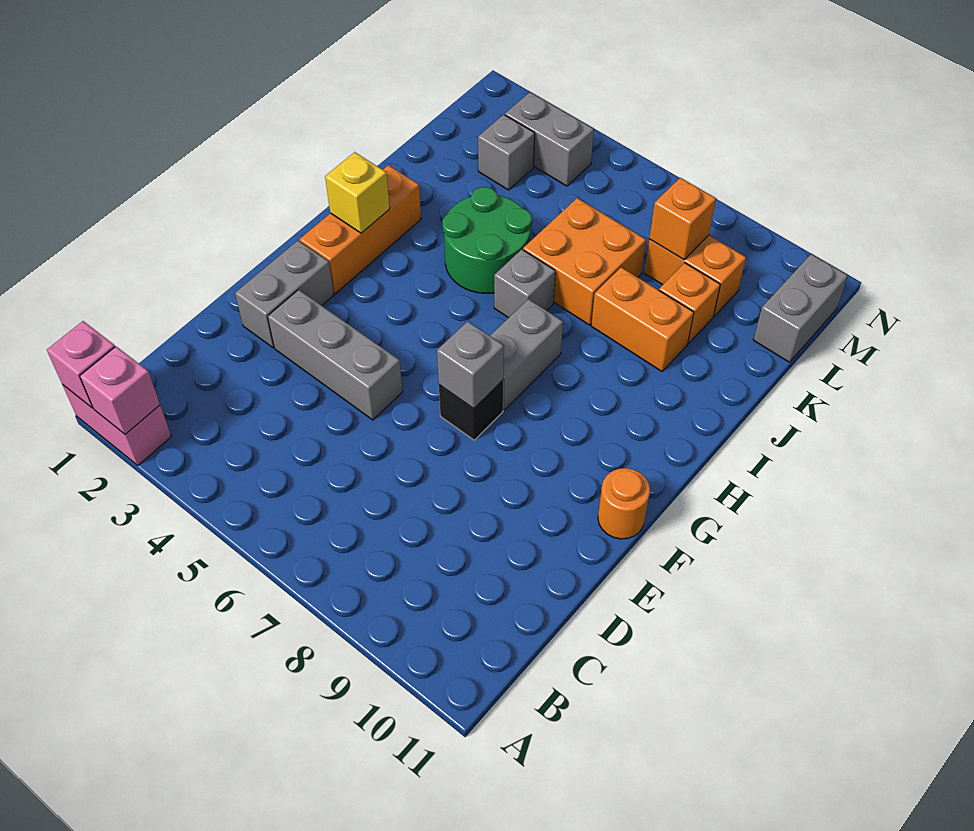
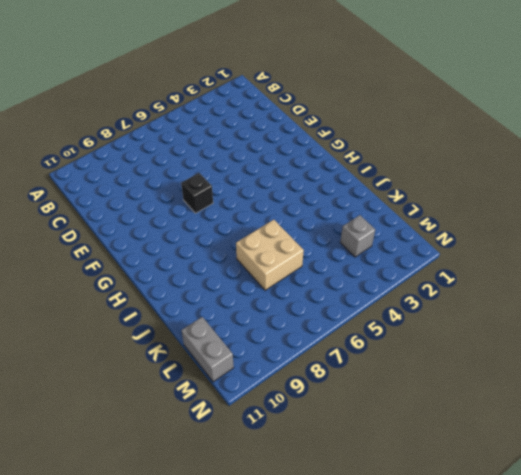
tan 2x2 brick [236,220,304,290] -> orange 2x2 brick [523,198,646,325]
none -> pink 1x2 brick [63,385,171,465]
none -> grey 1x2 brick [235,241,334,348]
none -> grey 1x3 brick [268,290,403,420]

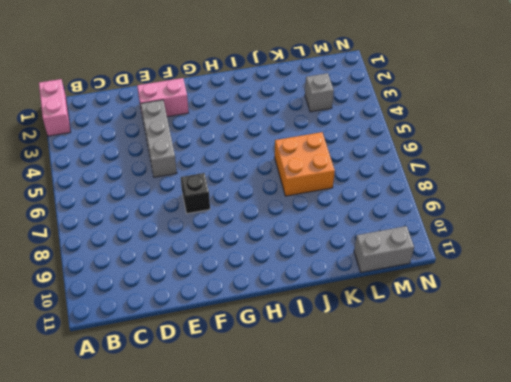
pink 1x2 brick [137,78,189,117] -> grey 1x2 brick [235,241,334,348]
none -> orange 1x1 round brick [598,468,650,539]
none -> orange 1x3 brick [300,165,421,294]
none -> grey 1x2 brick [490,299,563,410]

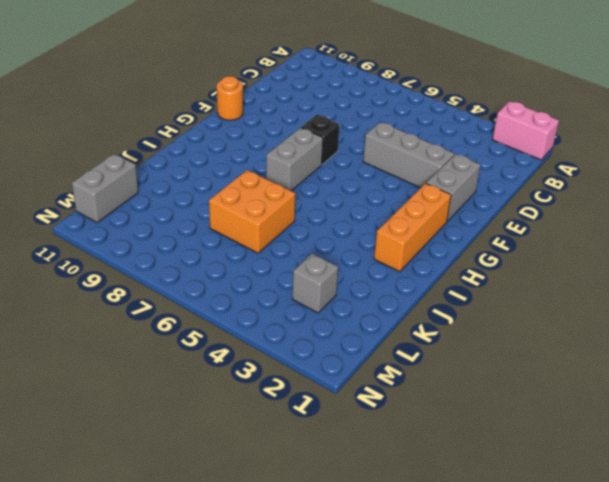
none -> green 2x2 round brick [442,187,532,293]
none -> grey 1x1 brick [494,250,555,318]
none -> orange 1x2 brick [591,267,694,371]

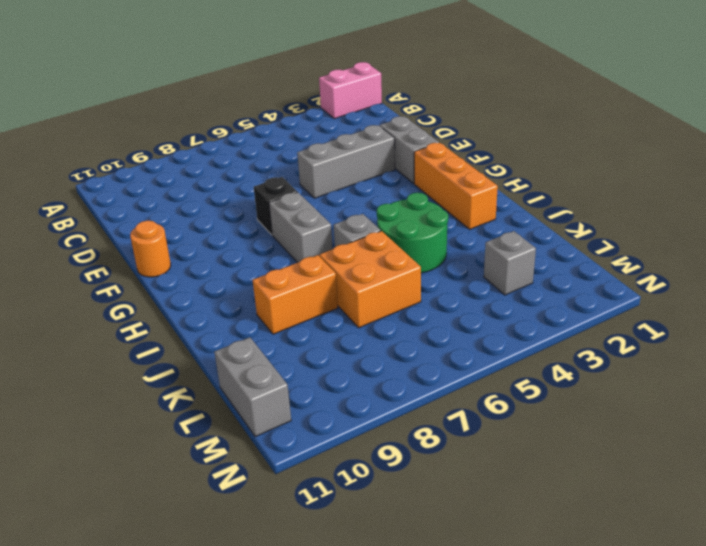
none -> orange 1x1 brick [659,263,720,343]
none -> orange 1x2 brick [644,235,746,316]
none -> grey 1x2 brick [505,92,594,186]

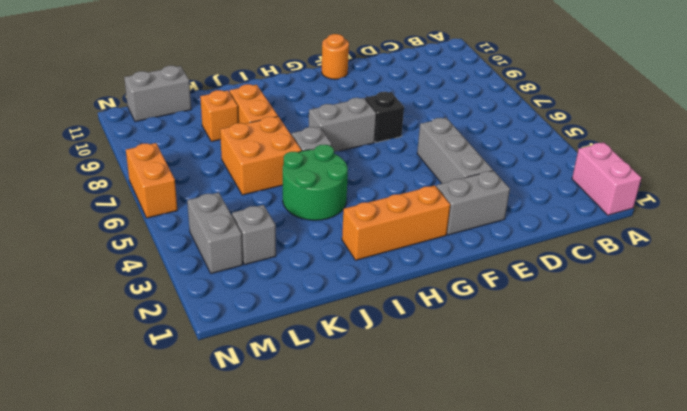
orange 1x2 brick [126,143,177,218] -> orange 1x2 brick moved to [644,235,746,316]
none -> pink 1x1 brick [47,321,115,408]
none -> pink 1x1 brick [80,347,160,434]
none -> grey 1x1 brick [437,321,504,408]

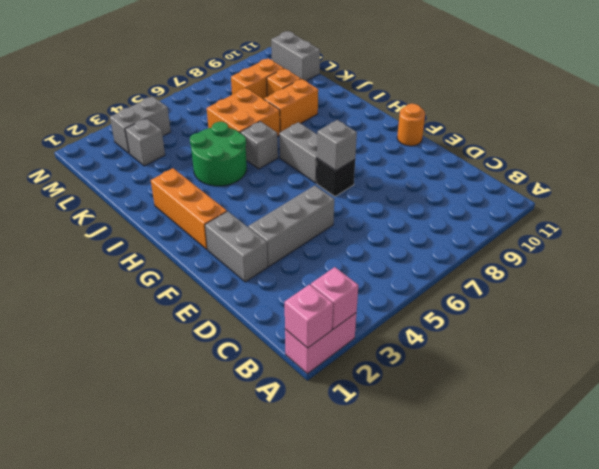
none -> yellow 1x1 brick [325,152,390,233]
none -> orange 1x1 brick [649,178,716,260]

